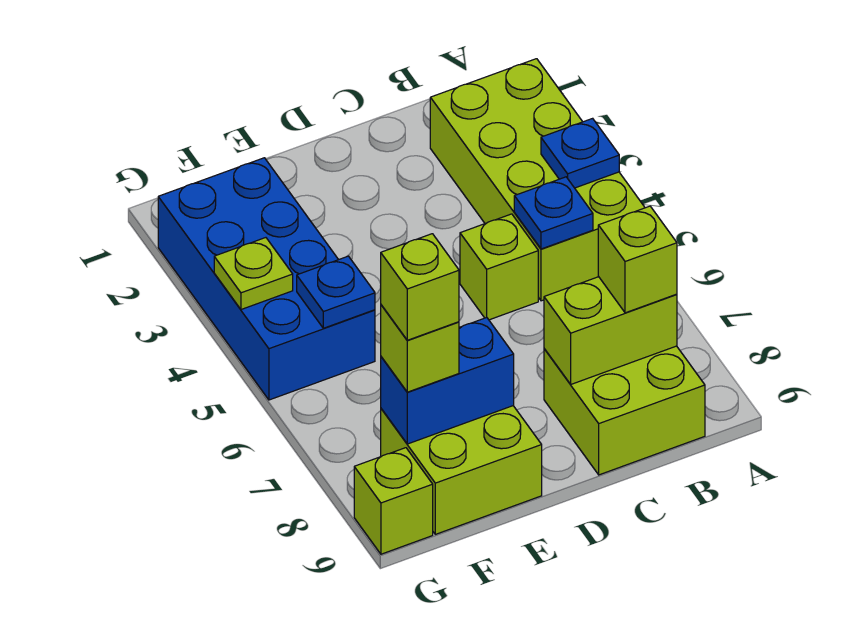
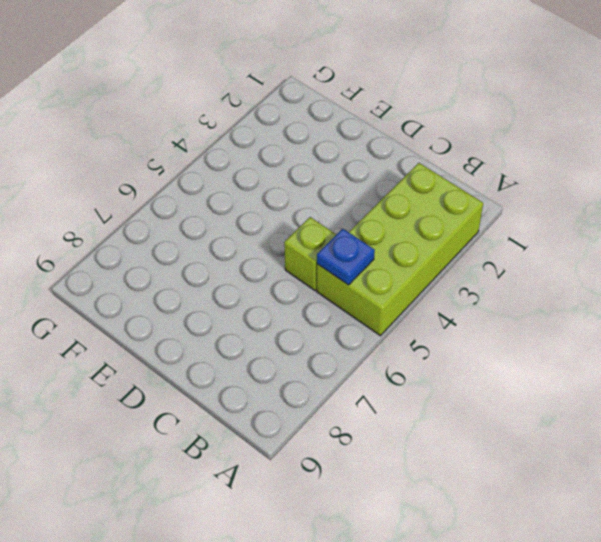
none -> lime 2x2 brick [544,346,705,475]
none -> lime 2x2 brick [381,406,542,534]
none -> blue 2x4 brick [158,158,375,400]

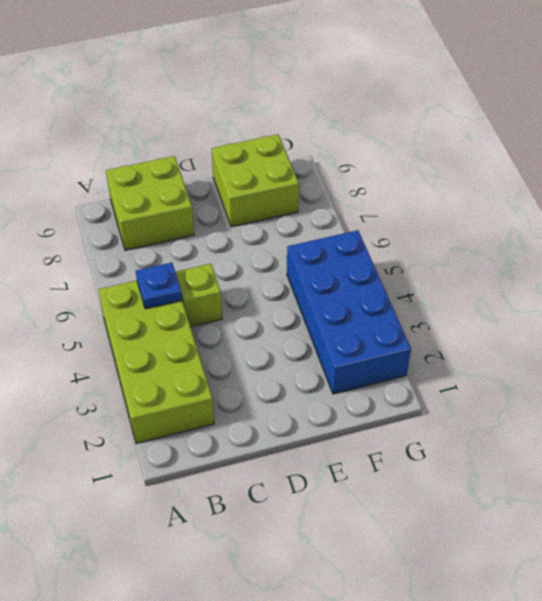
none -> lime 1x1 brick [354,448,433,554]
none -> blue 1x1 plate [541,118,619,188]
none -> lime 1x2 brick [544,277,677,384]

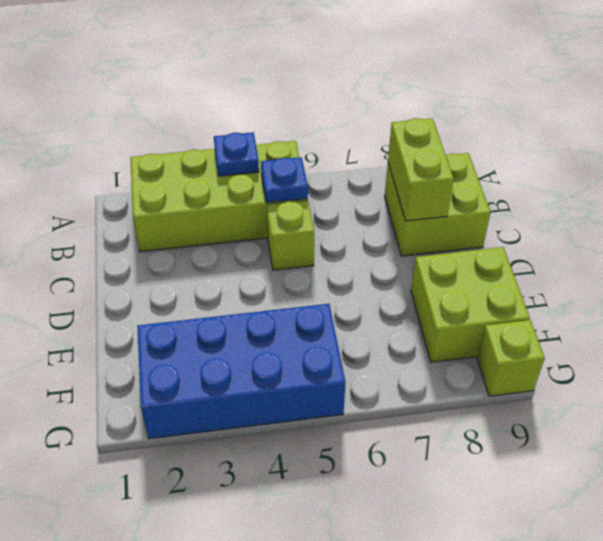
none -> blue 1x2 brick [381,318,514,444]
none -> blue 1x1 plate [297,256,375,328]
none -> lime 1x1 plate [214,238,293,309]

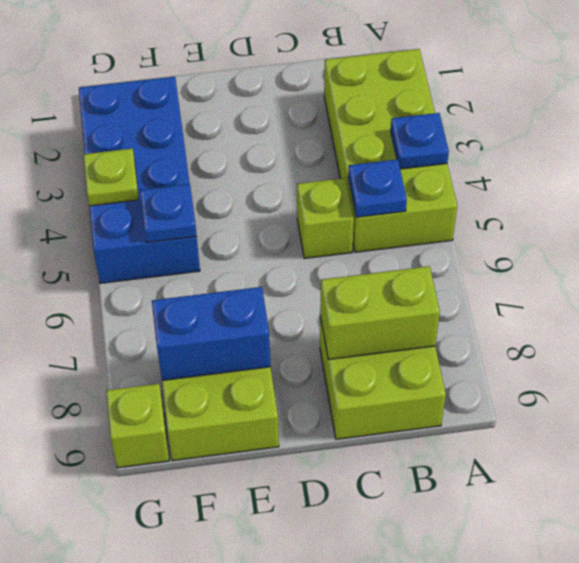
none -> lime 1x1 brick [598,206,677,313]
none -> lime 1x1 brick [381,305,459,392]
none -> lime 1x1 brick [381,234,459,340]

